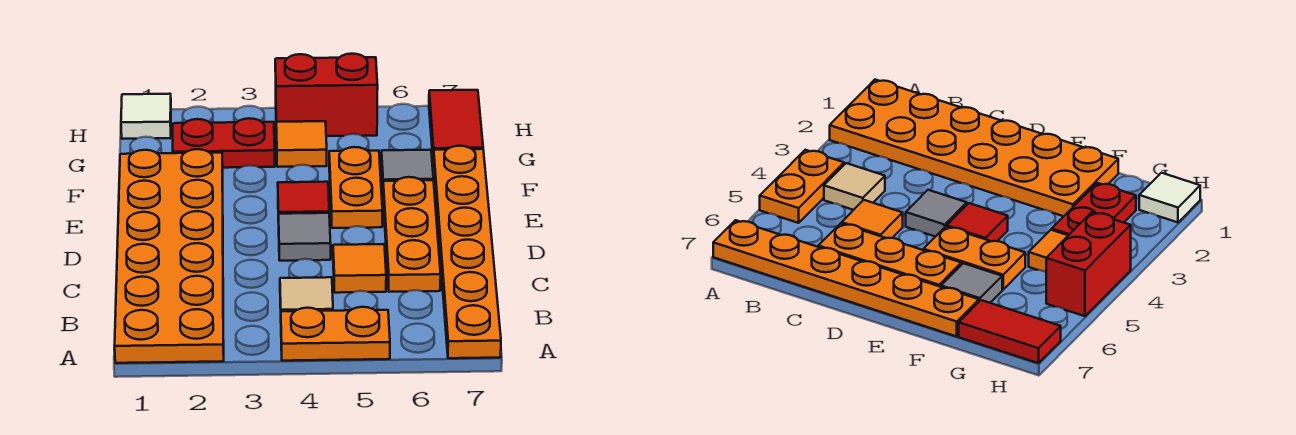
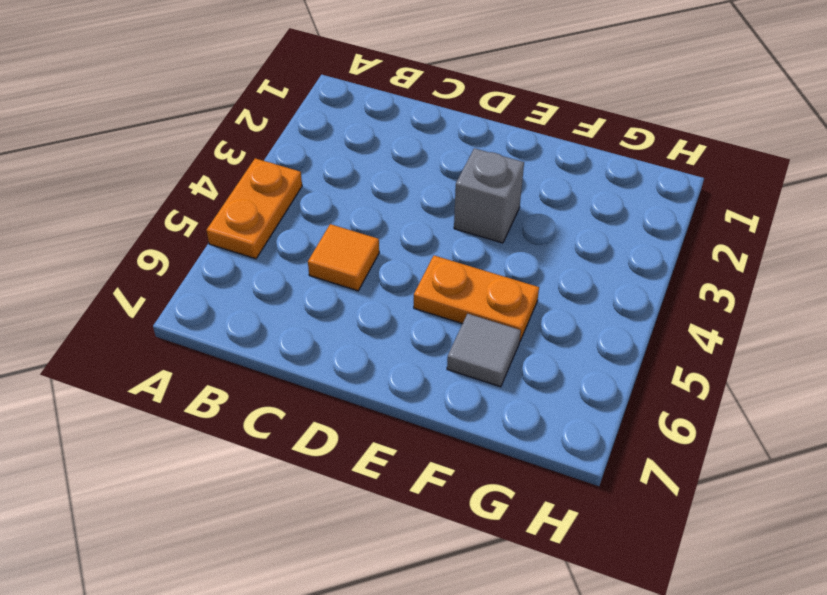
grey 1x1 brick [454,148,524,243] -> none
none -> orange 2x6 plate [115,149,224,363]
none -> orange 1x6 plate [433,146,501,358]
none -> tan 1x1 tile [280,277,333,311]

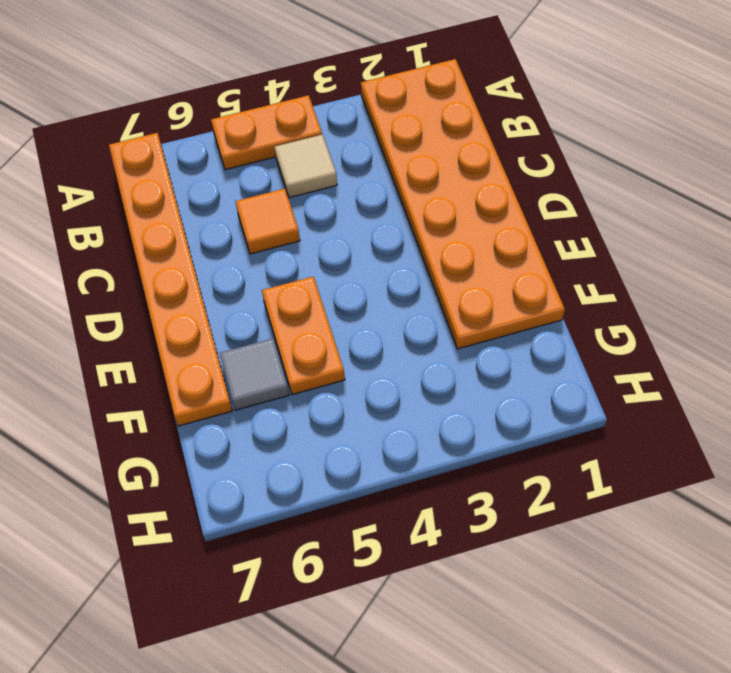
none -> orange 1x3 plate [383,177,441,292]
none -> grey 1x1 tile [279,213,331,261]
none -> red 1x1 tile [278,182,329,223]

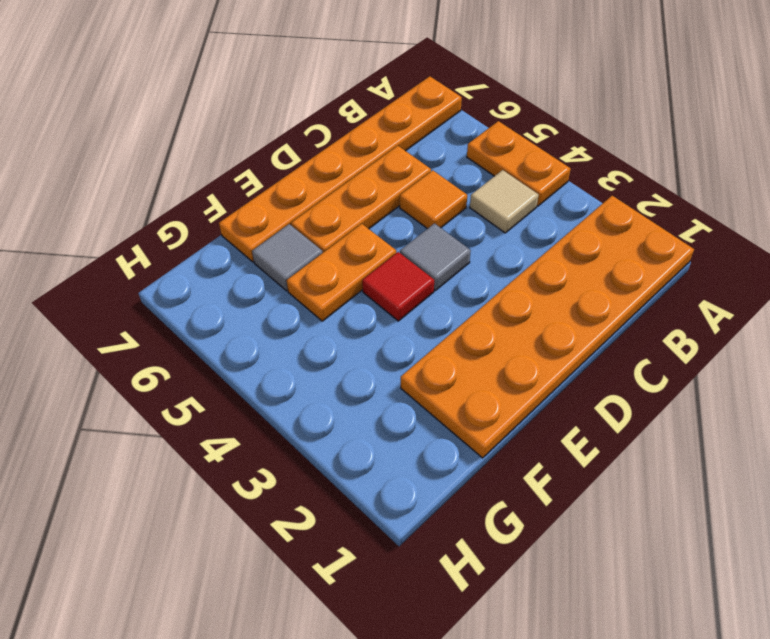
none -> red 1x2 plate [173,118,275,168]
none -> orange 1x1 tile [276,121,327,167]
none -> red 1x2 tile [429,90,483,162]

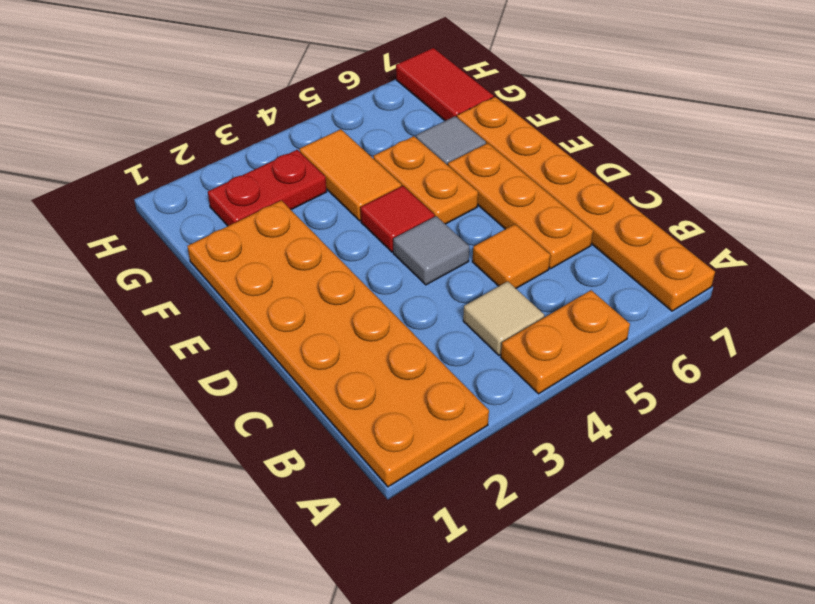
orange 1x2 tile [299,129,401,221] -> orange 1x1 tile [276,121,327,167]
none -> white 1x1 tile [121,94,171,139]
none -> red 1x2 brick [275,54,378,136]

